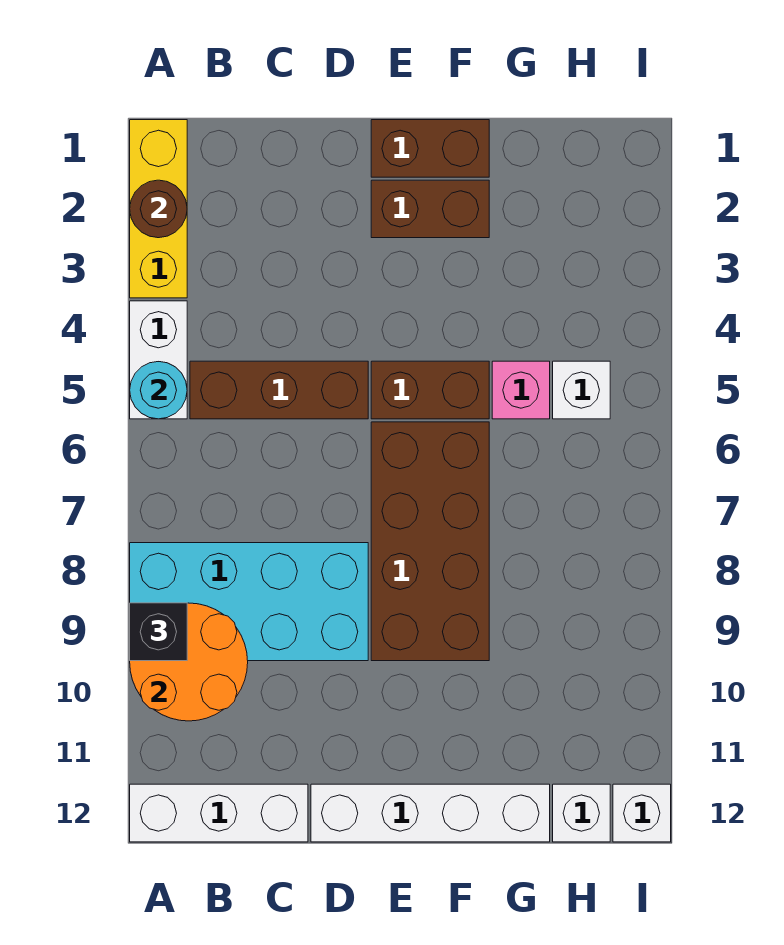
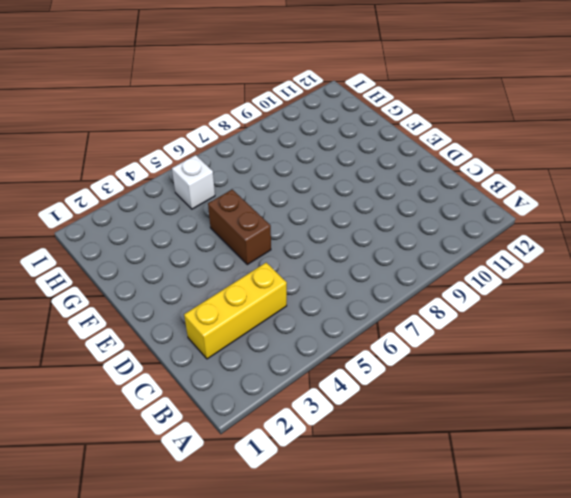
yellow 1x3 brick [184,263,287,359] -> yellow 1x3 brick moved to [130,120,187,298]
none -> white 1x2 brick [130,301,187,419]
none -> cyan 2x4 brick [130,543,368,661]
none -> white 1x3 brick [130,784,308,842]

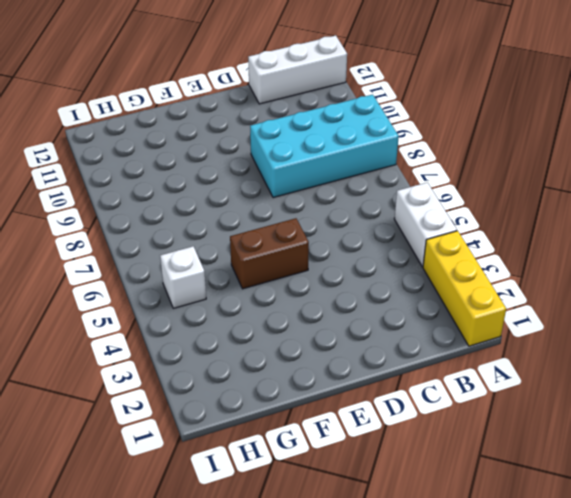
none -> brown 1x3 brick [190,361,368,419]
none -> white 1x4 brick [311,784,550,842]
none -> brown 1x2 brick [371,120,489,177]

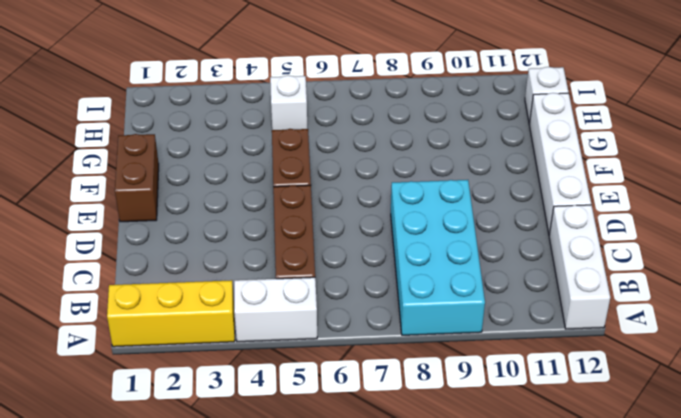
none -> brown 1x2 brick [371,180,489,238]
none -> brown 2x4 brick [371,422,489,661]
none -> pink 1x1 brick [492,361,550,419]

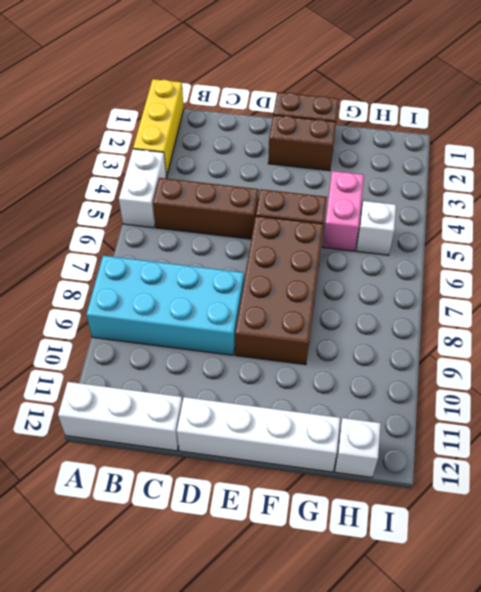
pink 1x2 brick [323,171,364,251] -> pink 1x1 brick [492,361,550,419]
none -> white 1x1 brick [613,784,671,842]
none -> brown 1x1 round brick [130,180,187,238]
none -> cyan 1x1 round brick [130,362,187,419]

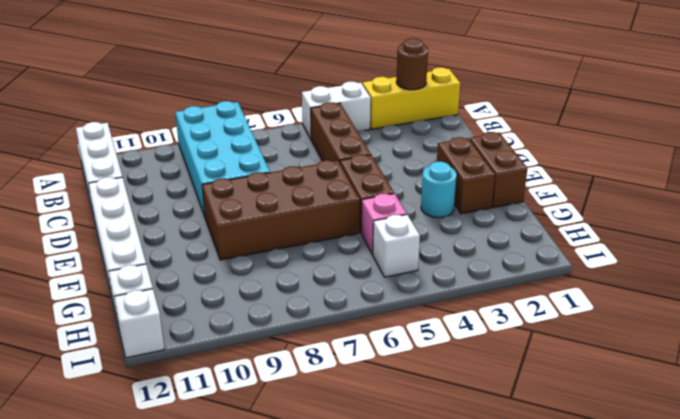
cyan 1x1 round brick [421,162,457,218] -> cyan 1x1 round brick moved to [130,362,187,419]
none -> orange 2x2 round brick [130,603,248,721]
none -> black 1x1 brick [130,603,187,661]

